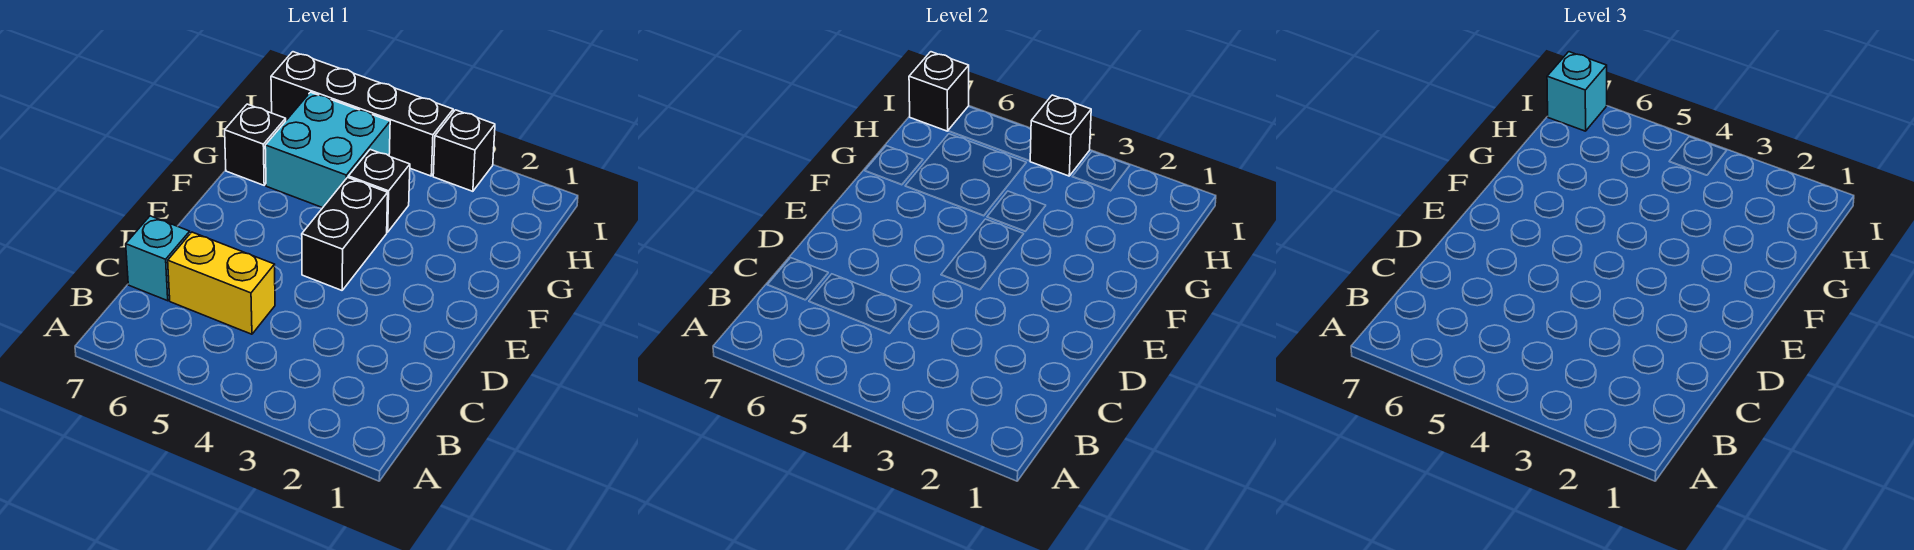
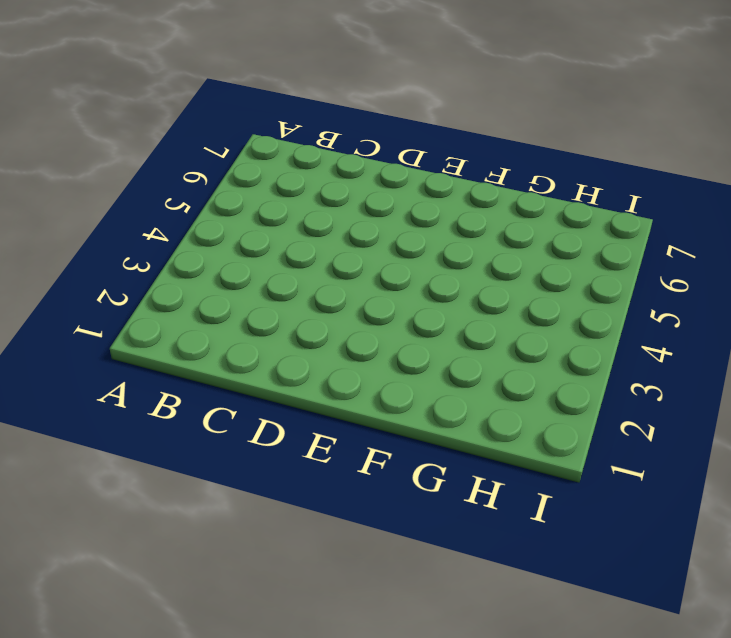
none -> yellow 1x2 brick [168,232,275,334]
none -> cyan 1x1 brick [126,216,190,301]

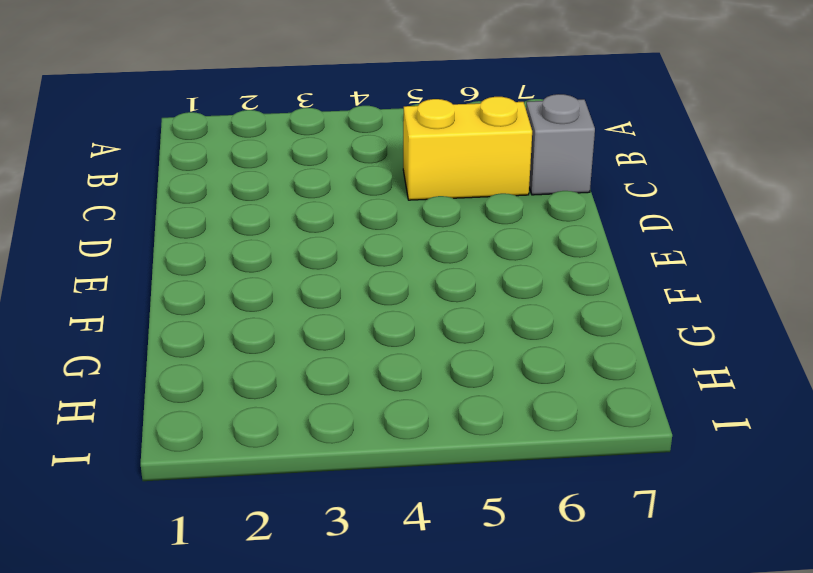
grey 1x1 brick [526,94,595,195] -> cyan 1x1 brick [126,216,190,301]
none -> black 1x2 brick [302,177,388,290]
none -> black 1x1 brick [348,149,410,232]

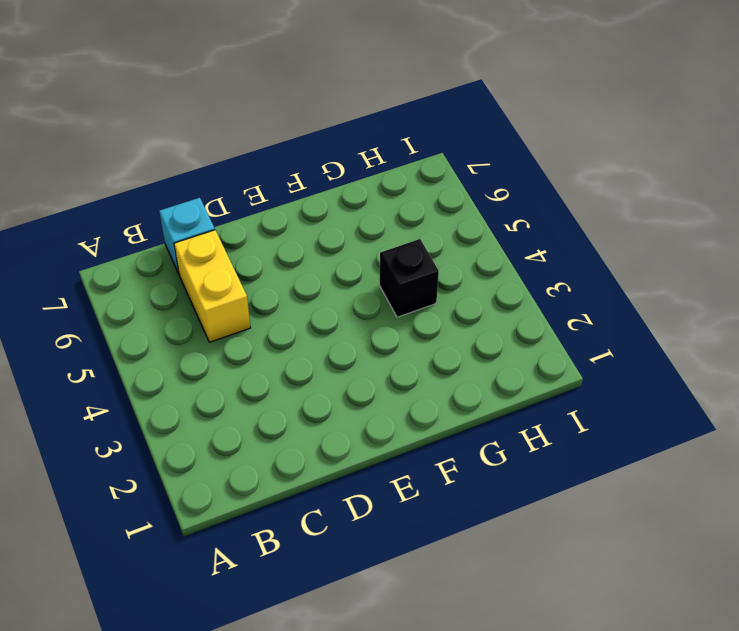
none -> black 1x2 brick [302,177,388,290]
none -> cyan 2x2 brick [265,92,390,208]

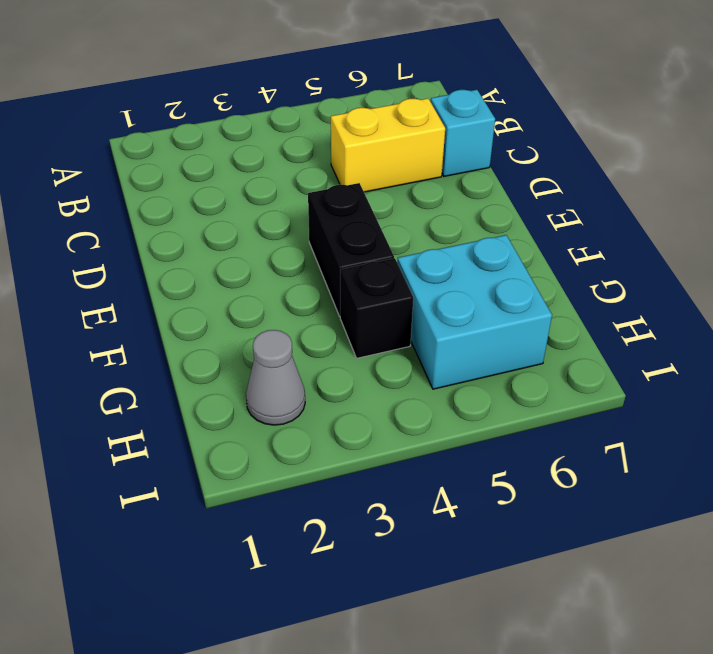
grey 1x1 cone [246,330,305,425] -> none
none -> black 1x1 brick [225,104,286,185]
none -> black 1x1 brick [433,110,495,191]

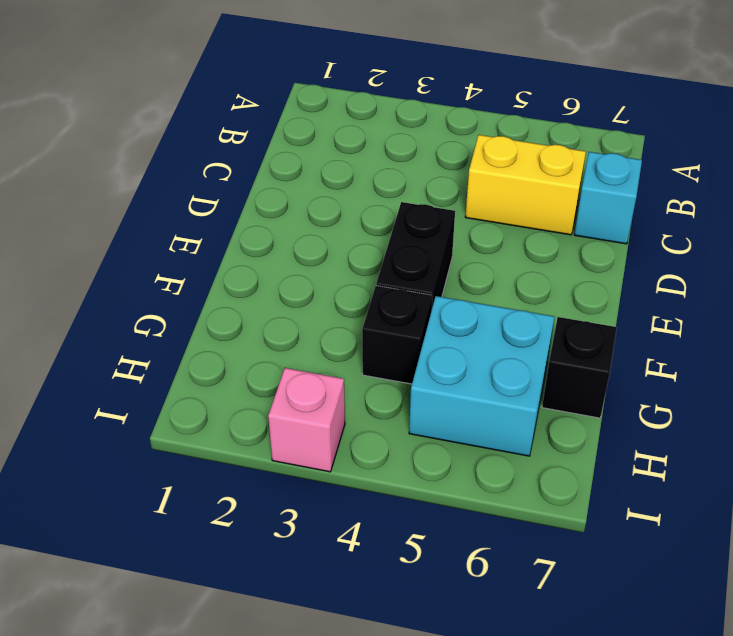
pink 1x1 brick [268,368,345,472] -> black 1x1 brick [433,110,495,191]
none -> black 1x4 brick [271,52,453,176]
none -> black 1x1 brick [1030,95,1091,176]

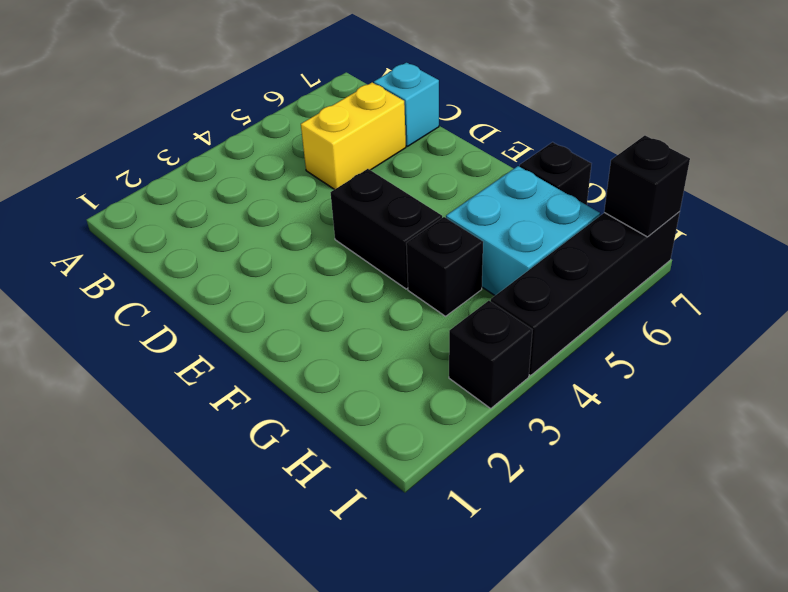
none -> black 1x1 brick [1030,95,1091,176]
none -> cyan 1x1 brick [1547,52,1607,131]

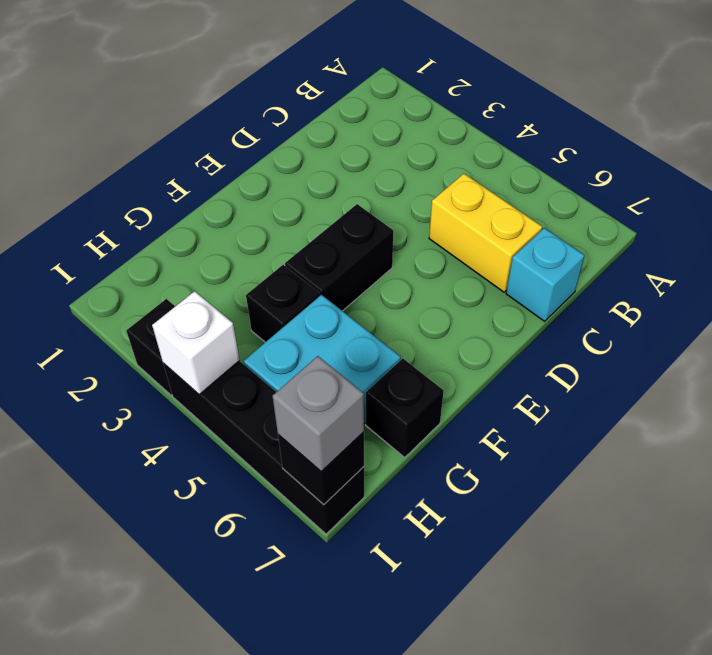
white 1x1 brick [152,291,240,395] -> black 1x1 brick [1030,95,1091,176]
grey 1x1 brick [272,356,364,472] -> cyan 1x1 brick [1547,52,1607,131]

